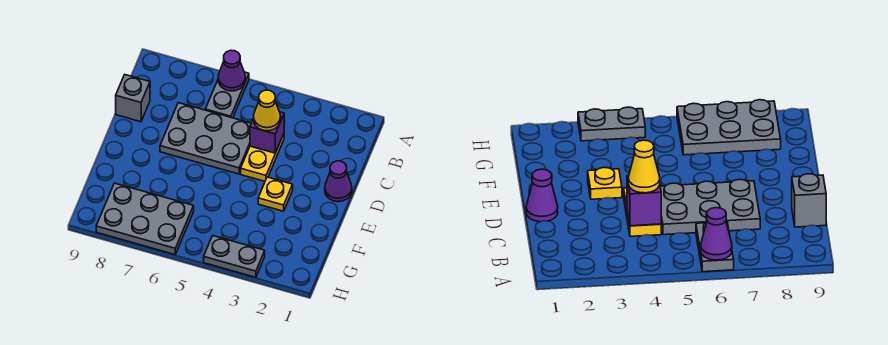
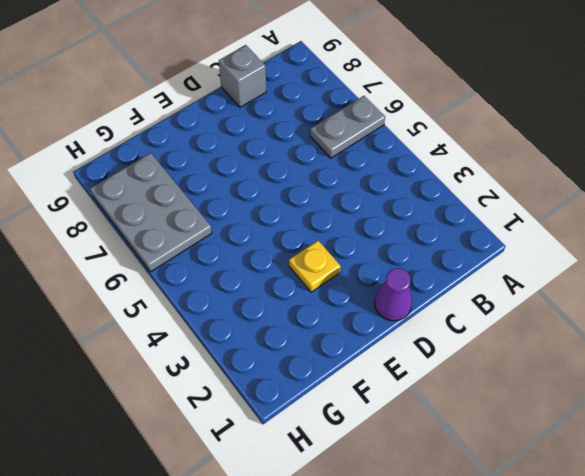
none -> yellow 1x2 plate [241,134,284,181]
none -> grey 2x3 plate [160,103,251,174]

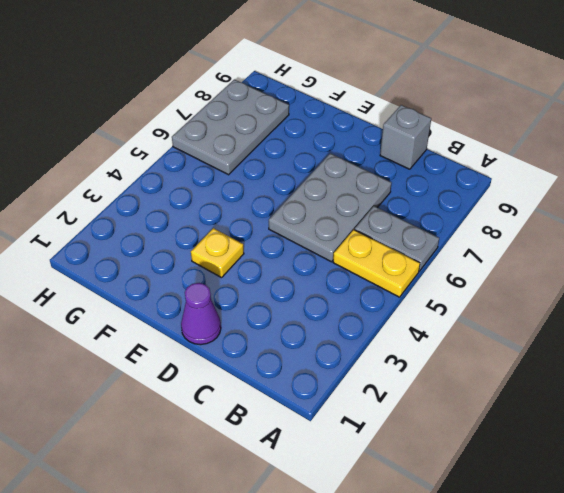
yellow 1x2 plate [333,230,420,297] -> yellow 1x2 plate moved to [241,134,284,181]
none -> grey 1x2 plate [204,236,265,277]
none -> purple 1x1 cone [218,50,245,91]

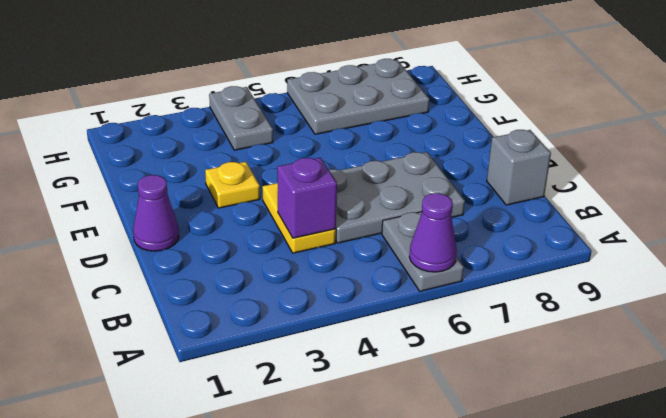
grey 1x2 plate [209,86,273,150] -> grey 1x2 plate turned to [204,236,265,277]
none -> yellow 1x1 cone [254,90,281,131]

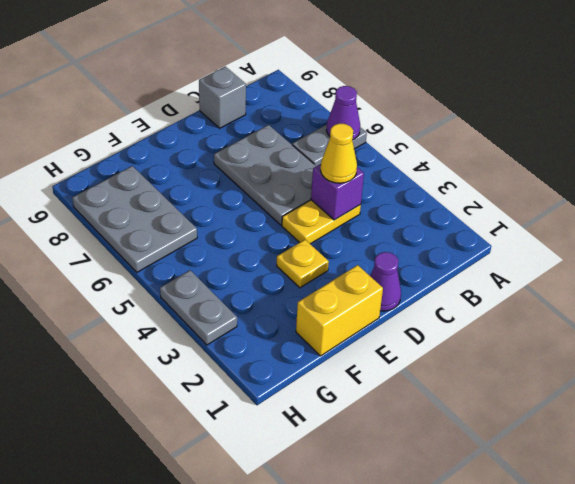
yellow 1x2 brick [296,265,383,356] -> none

